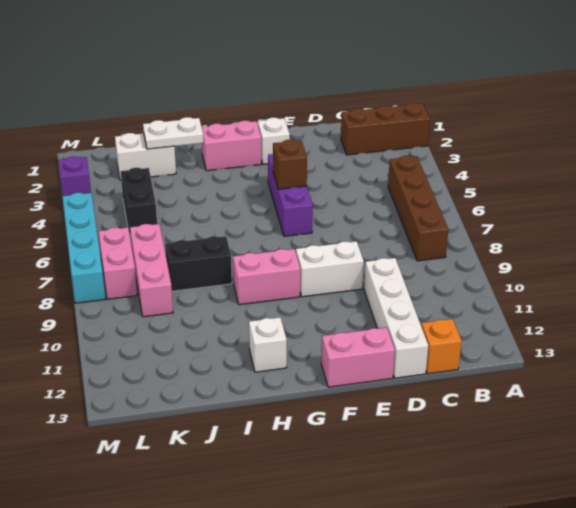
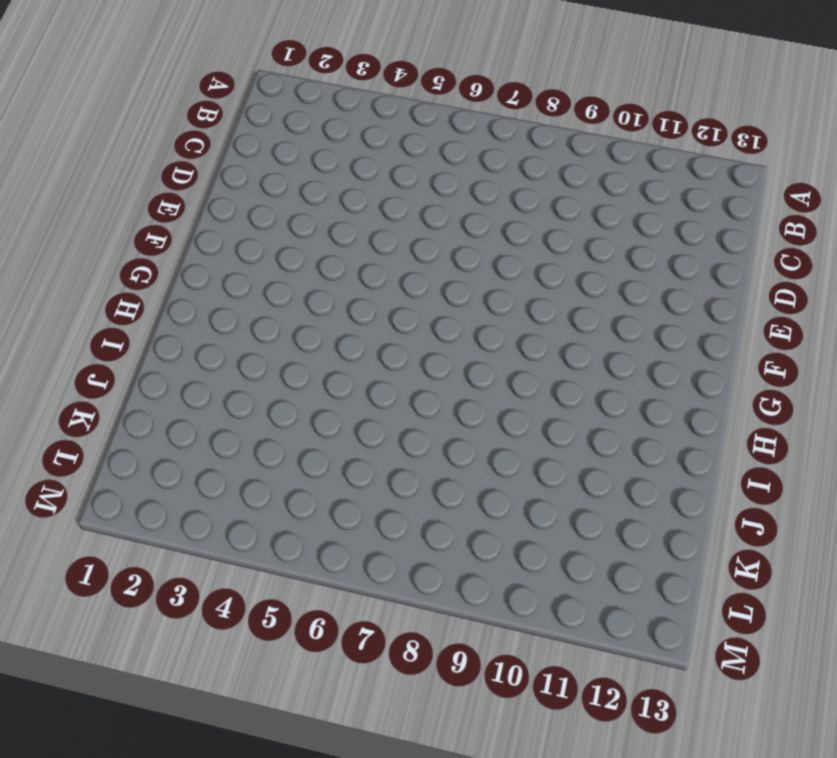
none -> brown 1x3 brick [341,103,430,155]
none -> brown 1x4 brick [388,156,448,261]
none -> orange 1x1 brick [421,319,462,374]

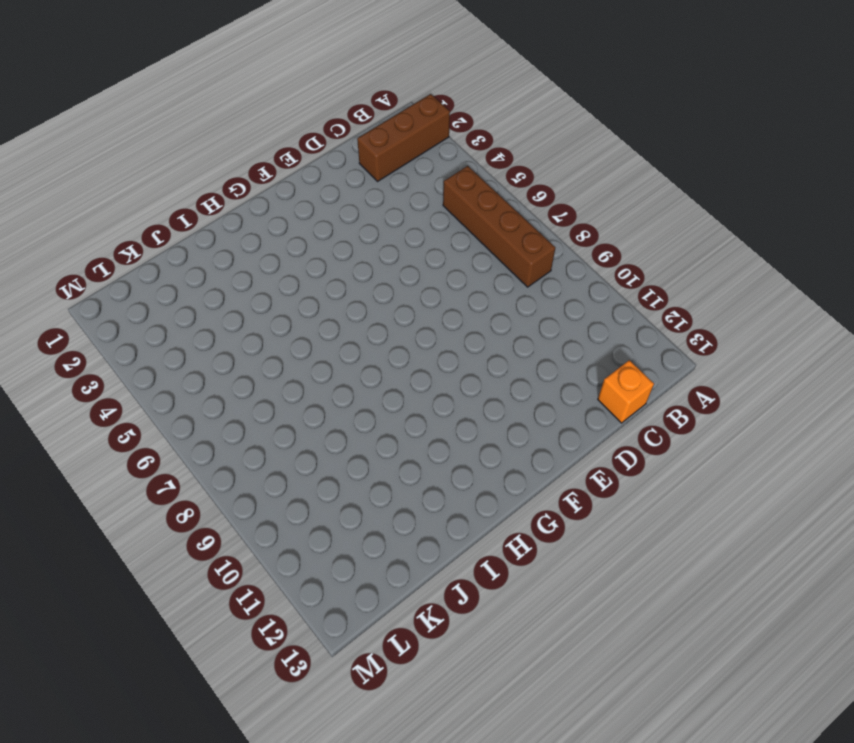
none -> white 1x4 brick [364,258,428,378]
none -> white 1x2 brick [296,241,364,297]
none -> pink 1x2 brick [321,327,395,387]

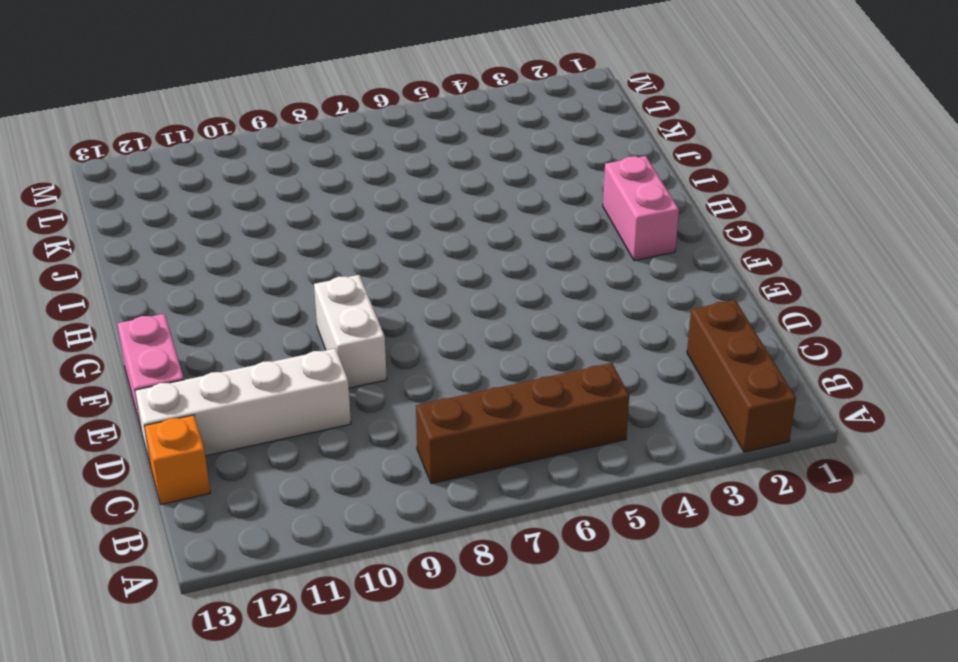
none -> white 1x1 brick [258,118,290,164]
none -> purple 1x3 brick [268,154,313,236]
none -> pink 1x2 brick [233,249,300,305]

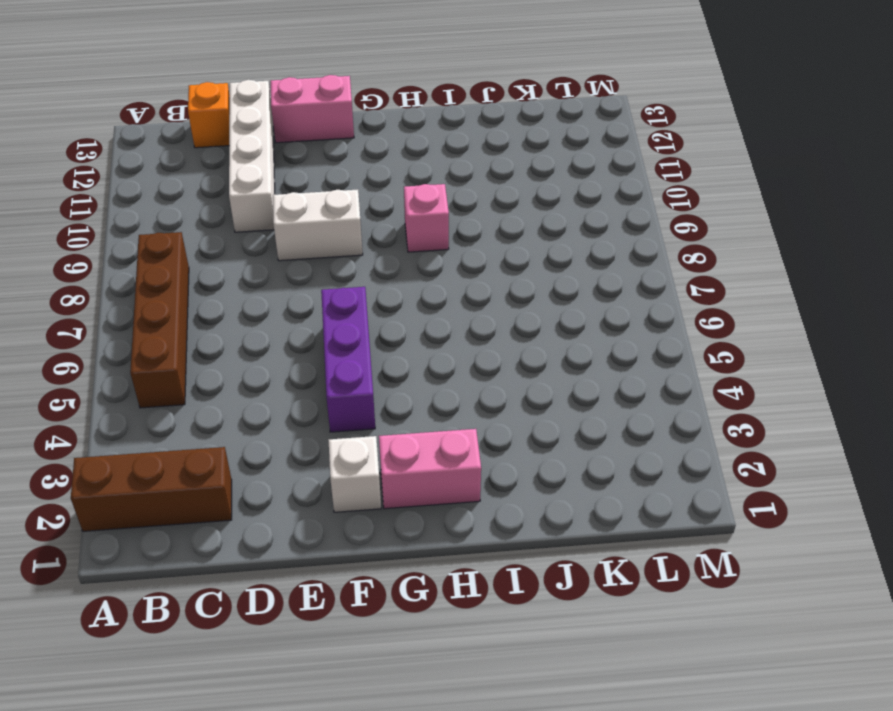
pink 1x1 brick [404,184,449,252] -> pink 1x2 brick [233,249,300,305]
none -> white 1x1 brick [249,317,287,372]
none -> black 1x2 brick [165,236,232,291]
none -> white 1x2 brick [115,133,176,180]

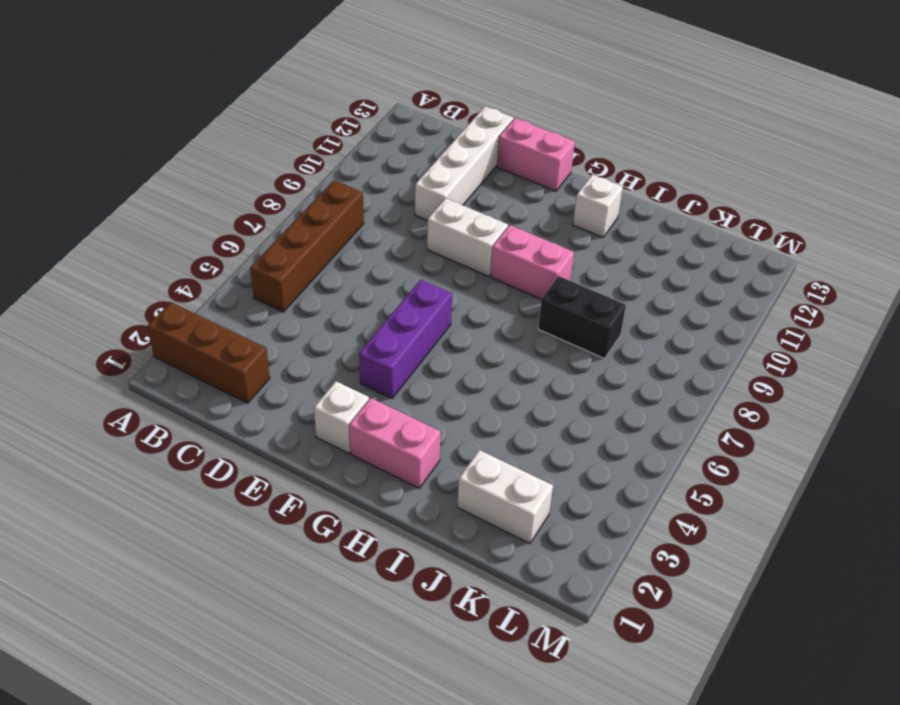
none -> orange 1x1 brick [421,319,462,374]
none -> black 1x2 brick [121,168,157,235]
none -> pink 1x3 brick [130,224,173,317]

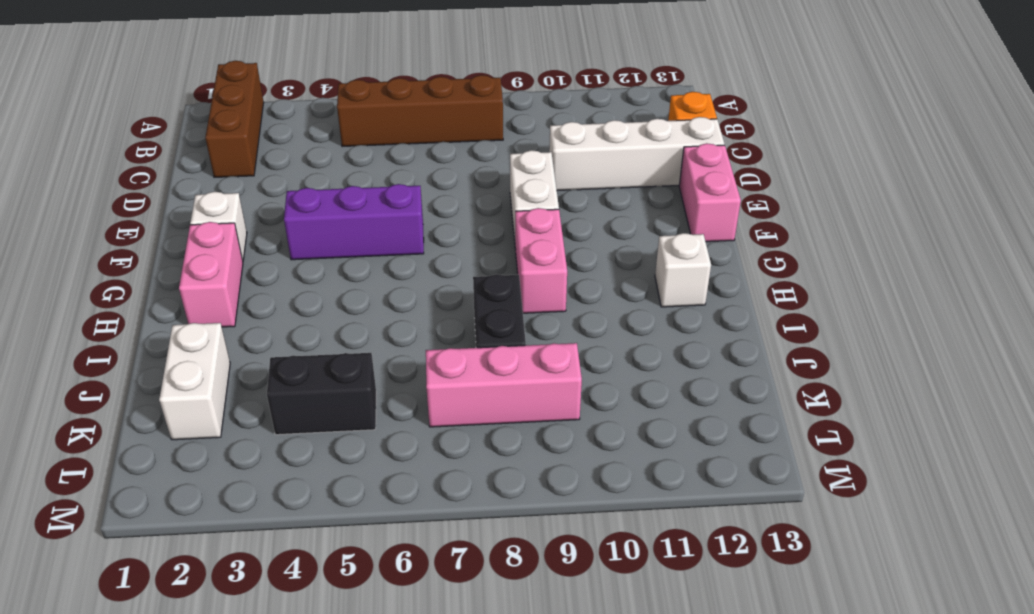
none -> pink 1x2 brick [99,228,137,299]
none -> purple 1x1 brick [58,156,91,196]
none -> cyan 1x4 brick [62,193,105,303]

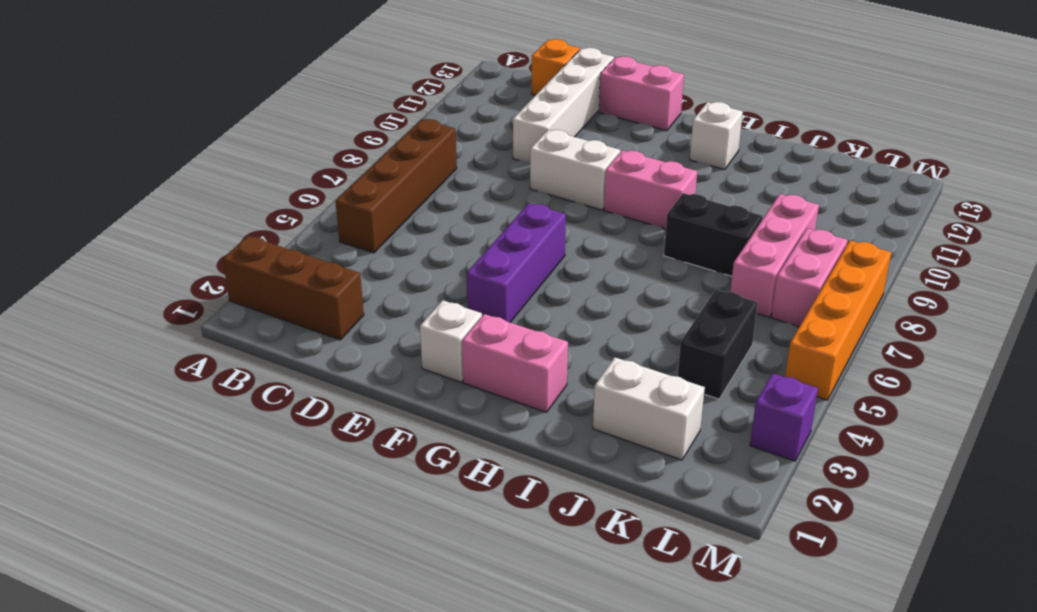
orange 1x4 brick [785,241,891,400] -> cyan 1x4 brick [62,193,105,303]
none -> brown 1x1 brick [273,140,307,189]
none -> white 1x2 plate [143,117,204,149]

